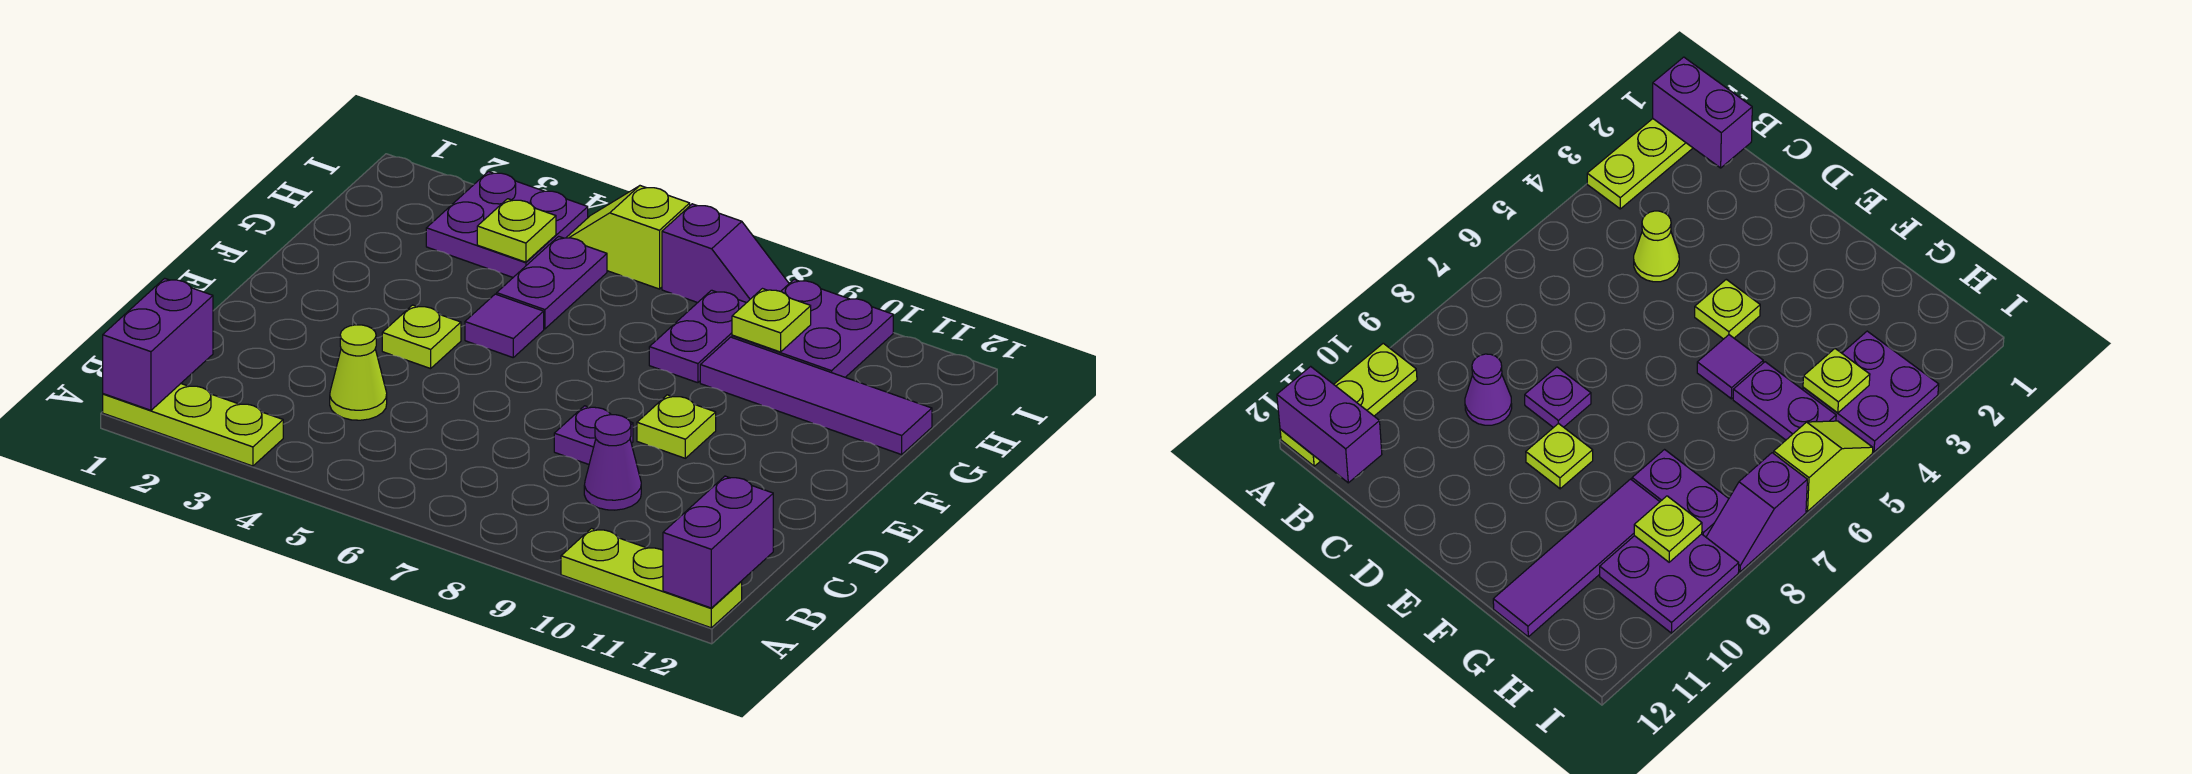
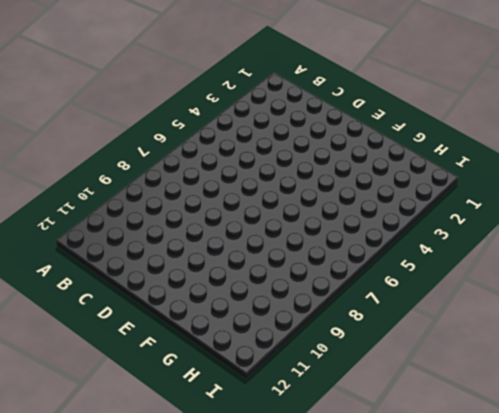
none -> lime 1x3 plate [103,384,283,466]
none -> lime 1x3 plate [561,528,742,628]
none -> lime 1x1 cone [330,325,387,420]

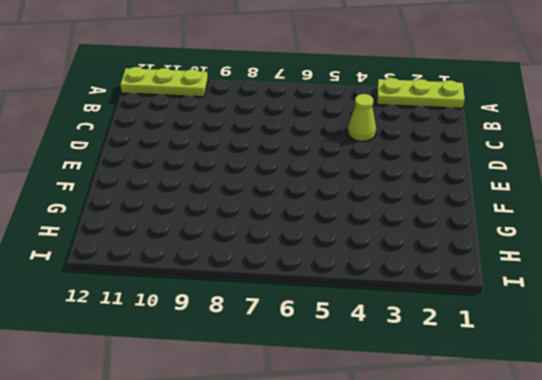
none -> purple 1x1 cone [584,415,641,510]
none -> purple 1x1 plate [554,406,633,464]
none -> lime 1x1 plate [382,305,461,369]

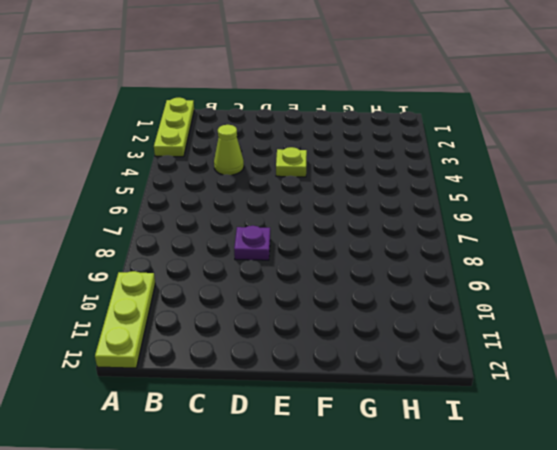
none -> purple 1x1 cone [584,415,641,510]
none -> lime 1x1 plate [637,395,716,458]
none -> purple 1x1 tile [465,294,544,357]

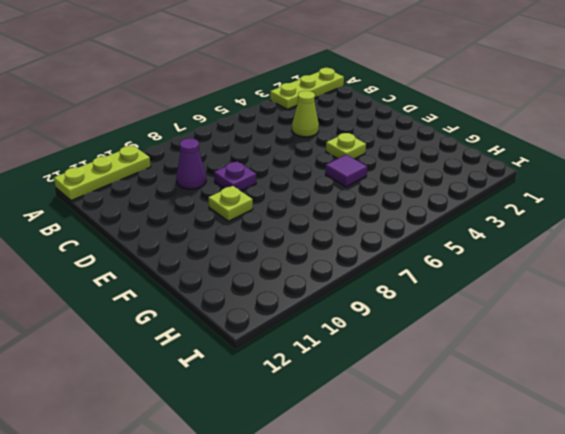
none -> purple 1x2 plate [497,236,607,329]
none -> purple 1x2 plate [649,290,746,383]
none -> purple 1x4 tile [700,337,932,455]

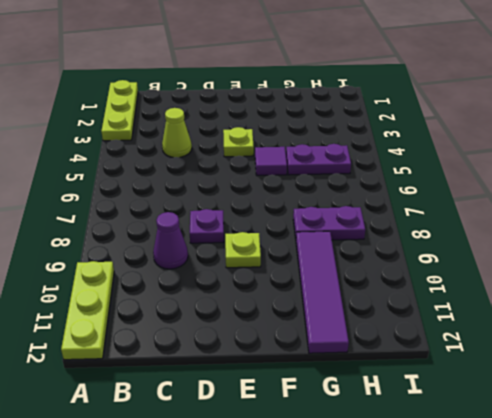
none -> purple 2x2 plate [426,172,588,277]
none -> purple 2x2 plate [732,279,893,377]
none -> lime 1x2 slope [566,186,690,289]

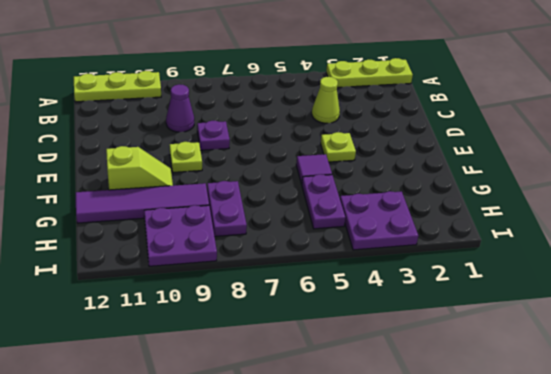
lime 1x2 slope [106,146,173,190] -> lime 1x2 slope moved to [566,186,690,289]
none -> purple 1x2 slope [662,204,789,303]
none -> purple 1x2 brick [103,278,213,410]
none -> purple 1x2 brick [663,476,773,608]

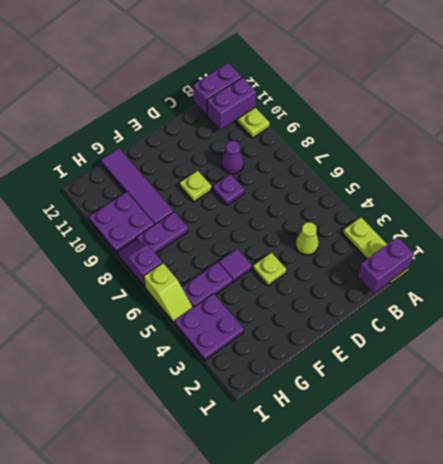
purple 1x2 brick [207,78,256,129] -> none
none -> lime 1x1 plate [477,199,556,262]
none -> lime 1x1 plate [732,289,811,352]

